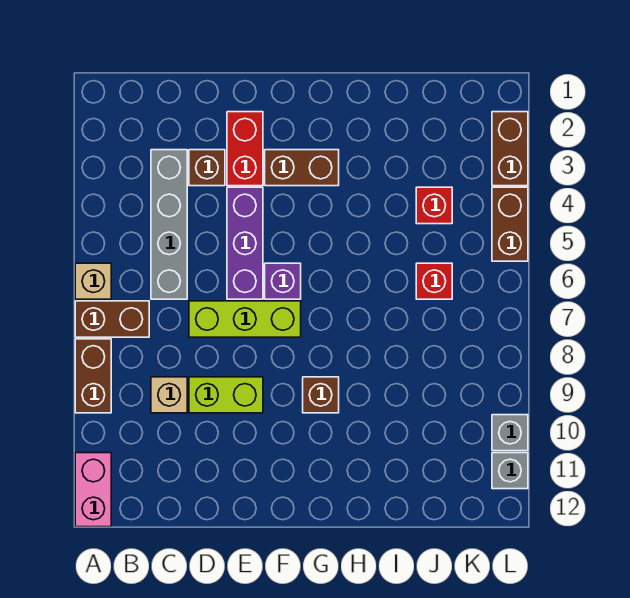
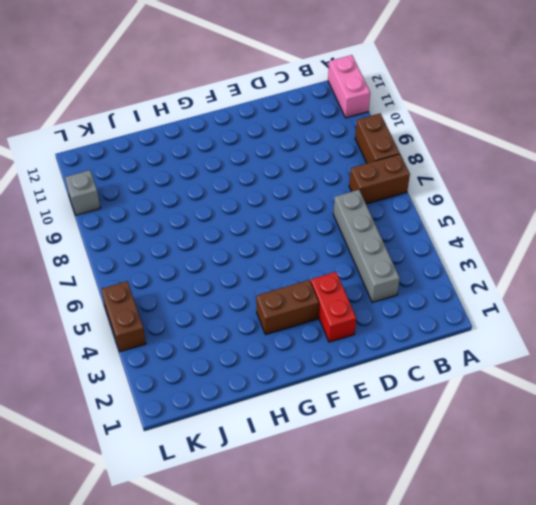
none -> tan 1x1 brick [75,263,111,299]
none -> tan 1x1 brick [151,377,187,413]
none -> brown 1x1 brick [189,150,225,186]

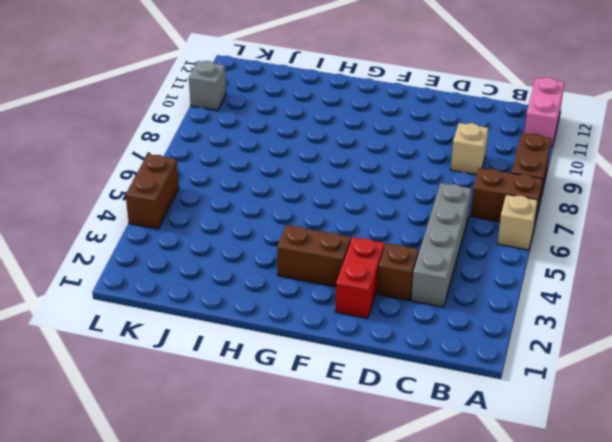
none -> lime 1x3 brick [189,301,301,337]
none -> lime 1x2 brick [189,377,263,413]
none -> purple 1x3 brick [227,187,263,299]

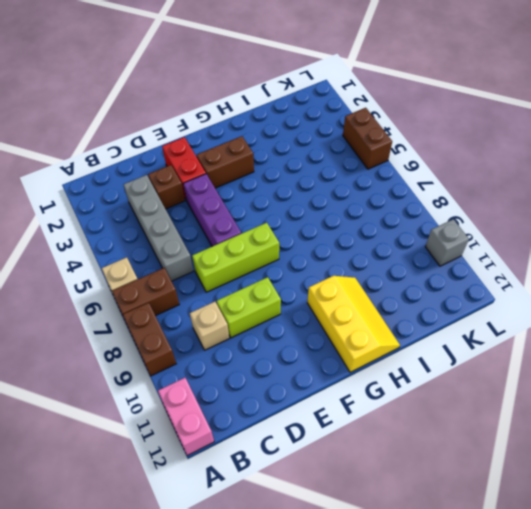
yellow 2x3 slope [307,276,400,372] -> none
none -> purple 1x1 brick [265,263,301,299]
none -> brown 1x1 brick [303,377,339,413]
none -> red 1x1 brick [416,187,452,224]

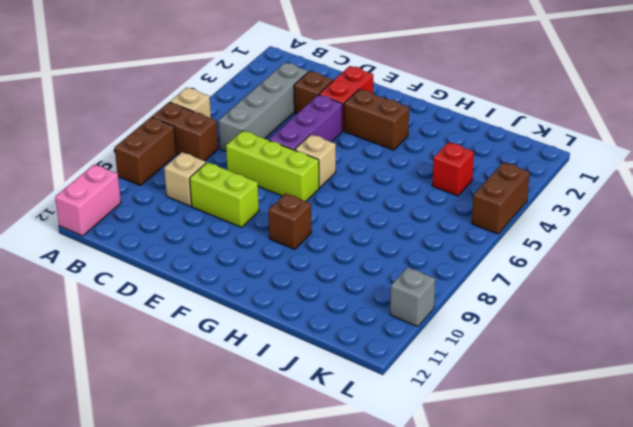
tan 1x1 brick [295,135,336,188] -> purple 1x1 brick [265,263,301,299]
none -> red 1x1 brick [416,263,452,299]
none -> brown 1x2 brick [492,112,528,186]
none -> grey 1x1 brick [492,453,528,489]

